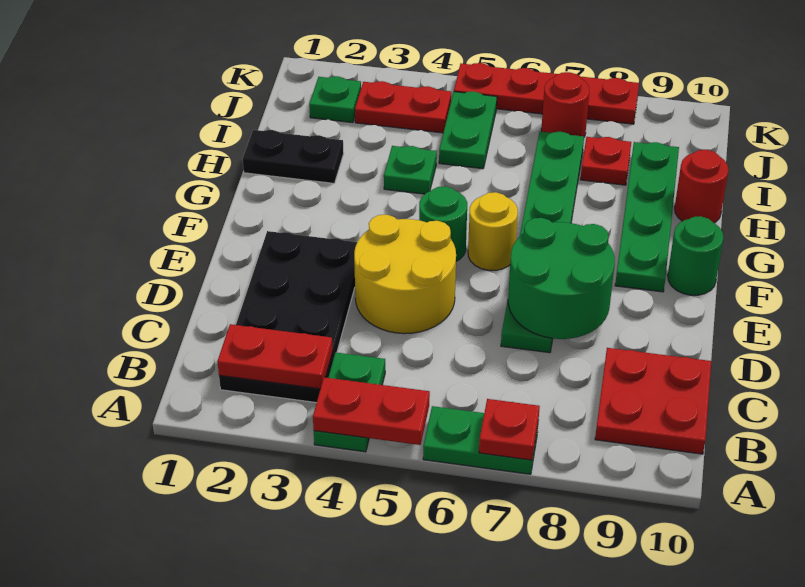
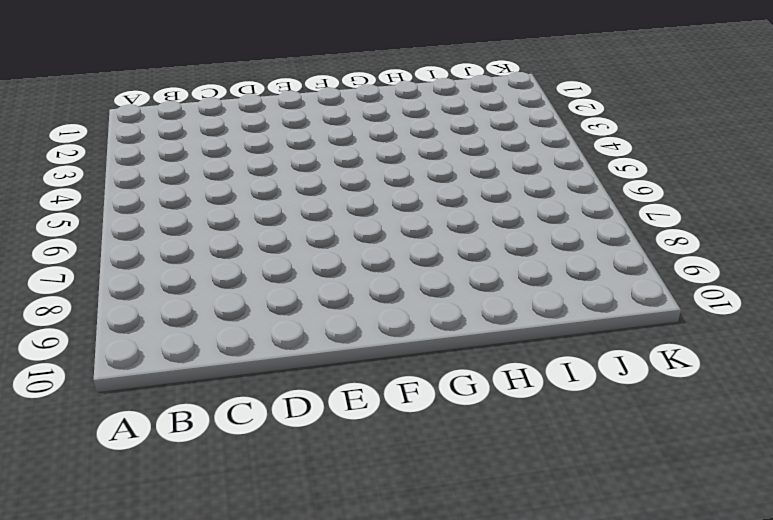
none -> green 1x2 plate [314,352,385,452]
none -> green 1x2 plate [423,406,538,474]
none -> black 2x4 plate [219,231,357,403]

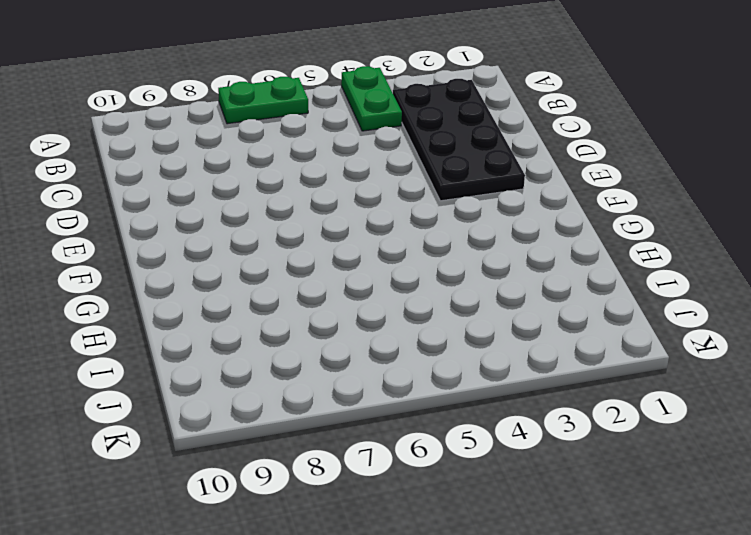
none -> red 2x2 plate [595,348,711,454]
none -> yellow 2x2 round brick [354,215,456,334]
none -> green 1x6 plate [501,131,584,353]

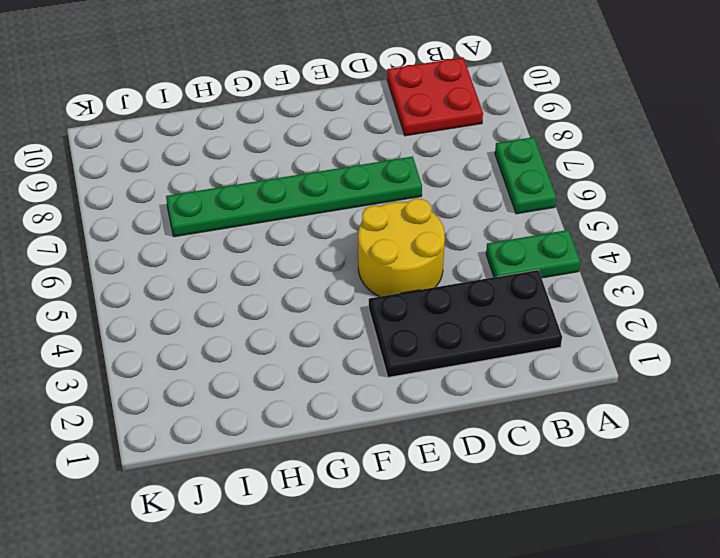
none -> green 1x1 round brick [419,186,467,261]
none -> yellow 1x1 round brick [468,192,518,270]
none -> green 1x4 plate [615,142,679,292]

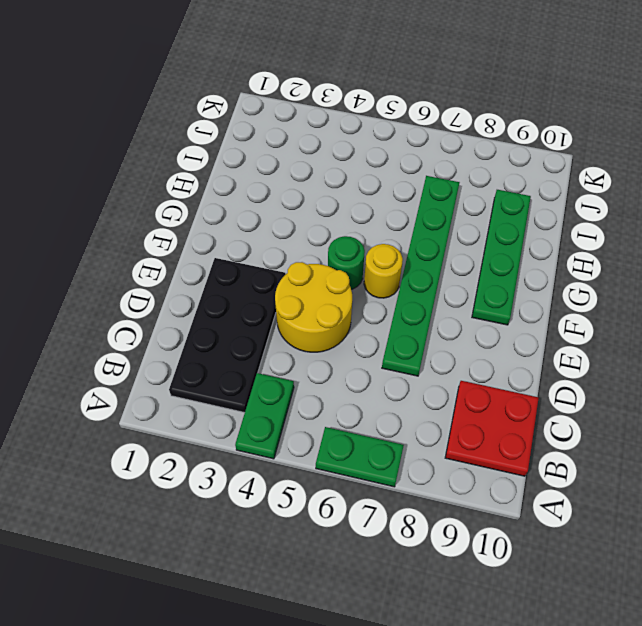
none -> green 1x1 round brick [668,216,724,295]
none -> black 1x2 plate [243,130,344,183]
none -> green 1x1 plate [384,146,437,194]

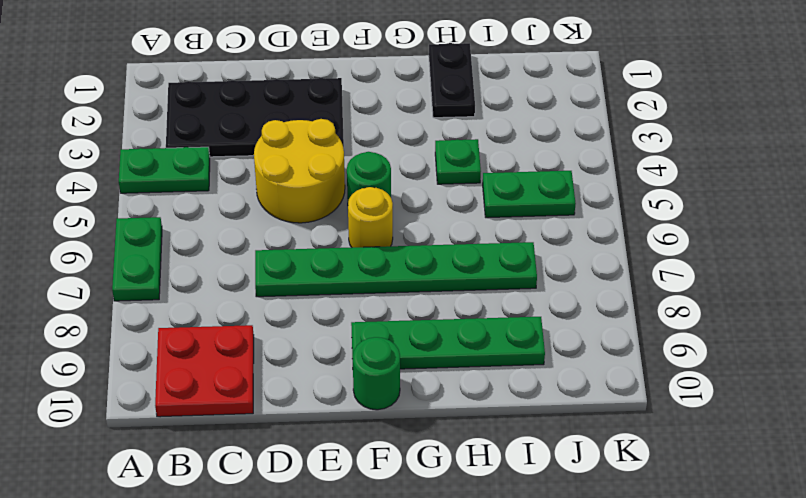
none -> red 1x1 round brick [675,150,728,223]
none -> red 1x1 plate [580,137,631,185]
none -> green 1x1 plate [309,76,361,123]

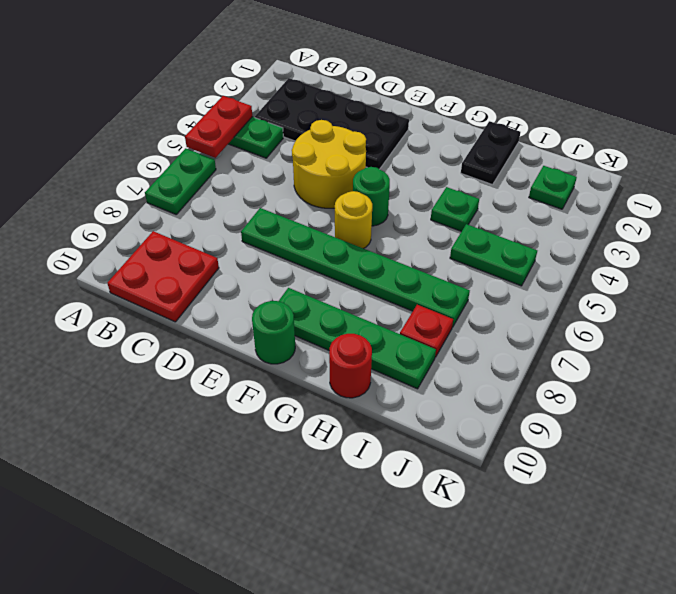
none -> red 1x2 plate [355,81,451,133]
none -> red 1x1 round brick [541,72,589,137]
none -> red 1x4 plate [454,63,639,124]

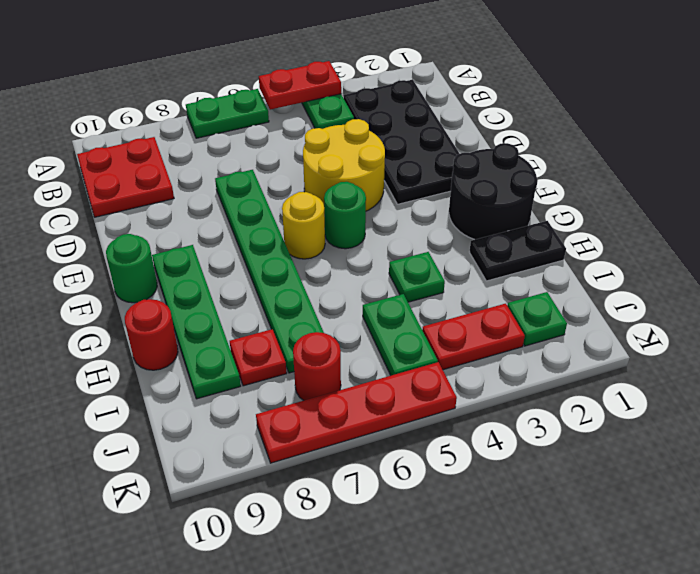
black 2x2 round brick [449,143,538,240] -> none
none -> red 1x1 plate [479,399,540,460]
none -> red 1x2 plate [217,324,333,389]
none -> green 2x2 round brick [508,218,615,339]

